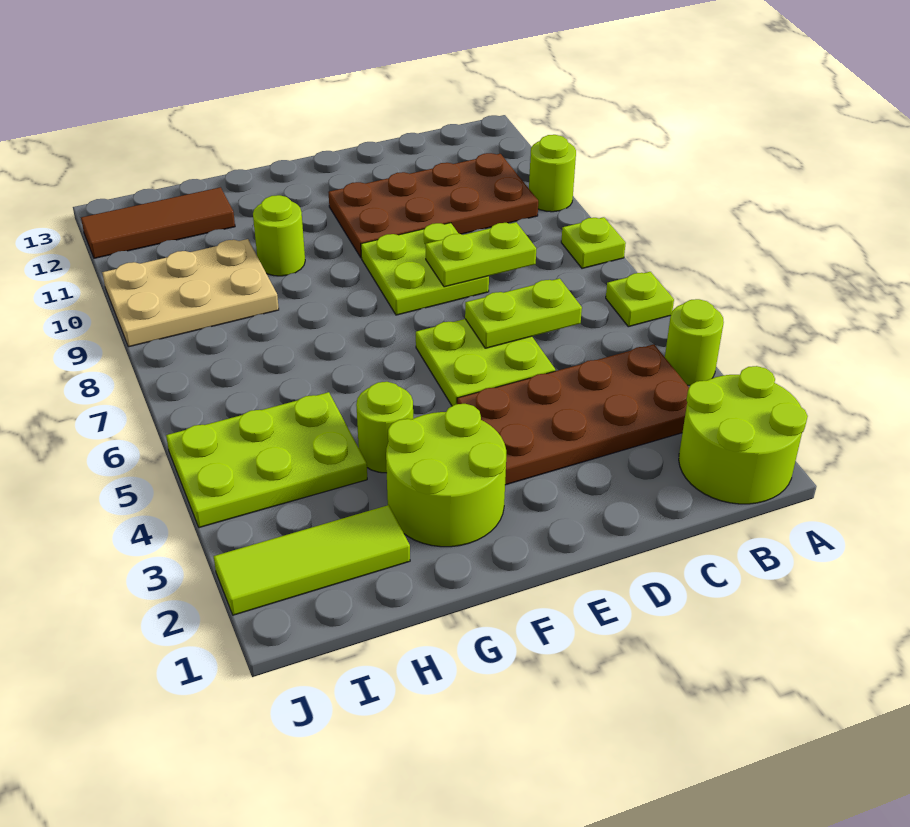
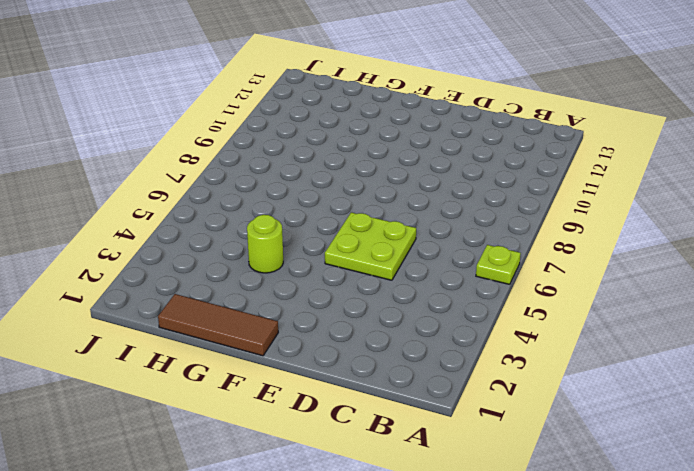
brown 1x3 tile [158,294,278,356] -> brown 1x3 tile moved to [81,187,235,258]
none -> lime 2x2 round brick [679,366,808,504]
none -> lime 1x1 round brick [665,299,724,385]
none -> lime 1x1 plate [561,217,626,268]

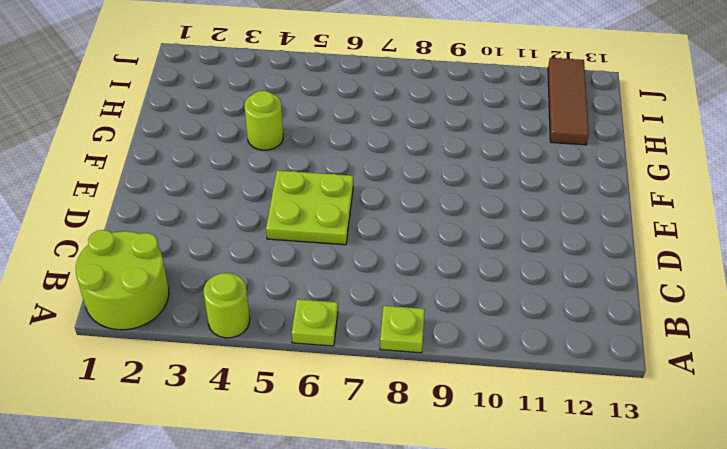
none -> lime 1x1 round brick [529,135,576,212]
none -> brown 2x4 plate [457,344,689,485]
none -> brown 2x4 plate [328,153,538,257]

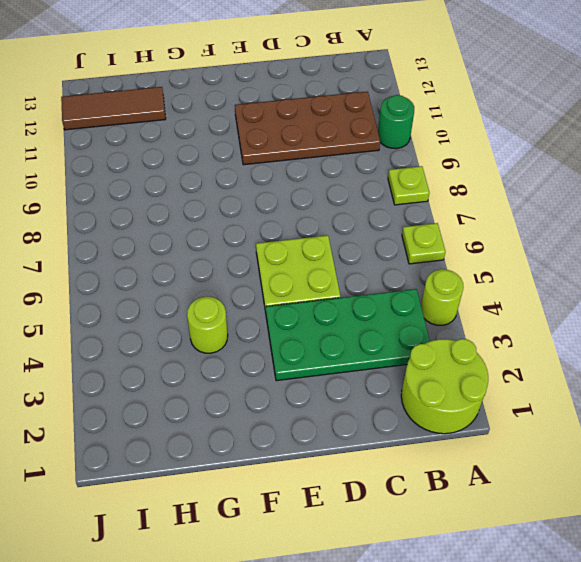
green 1x1 round brick [378,95,414,149] -> lime 1x1 round brick [529,135,576,212]
green 2x4 plate [266,289,430,381] -> brown 2x4 plate [457,344,689,485]
none -> lime 2x2 plate [361,223,489,315]
none -> lime 2x2 round brick [386,404,506,547]
none -> lime 1x1 round brick [253,195,305,276]

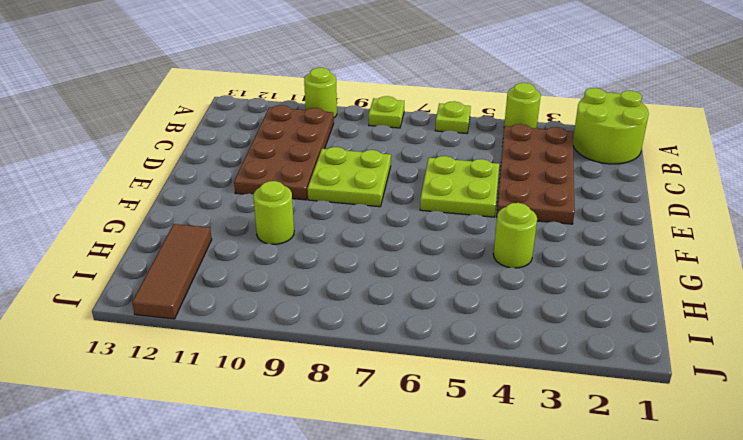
none -> lime 2x2 round brick [386,404,506,547]
none -> lime 1x3 tile [213,505,410,615]
none -> lime 2x3 plate [166,392,367,528]

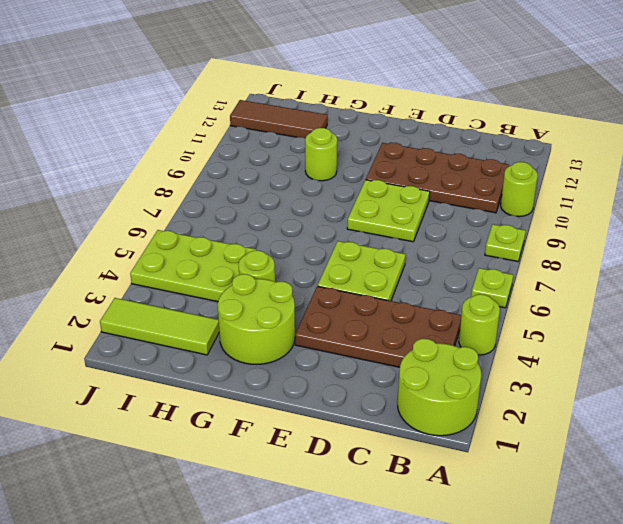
none -> tan 2x3 plate [102,239,279,347]
none -> lime 1x2 plate [465,279,582,348]
none -> lime 1x2 plate [426,222,536,287]

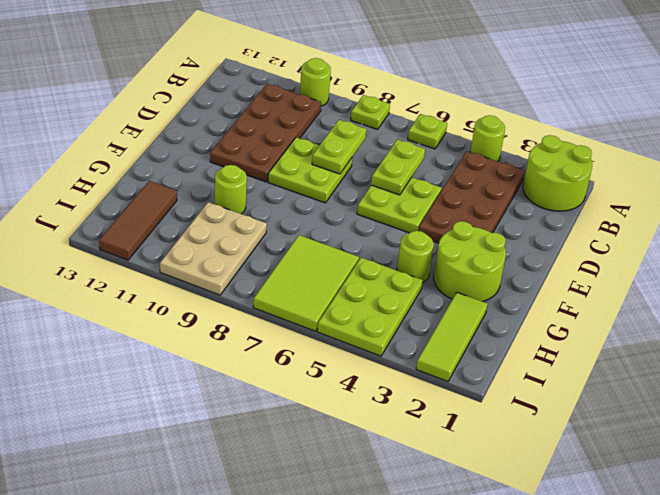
lime 2x3 tile [253,235,359,331] -> none

